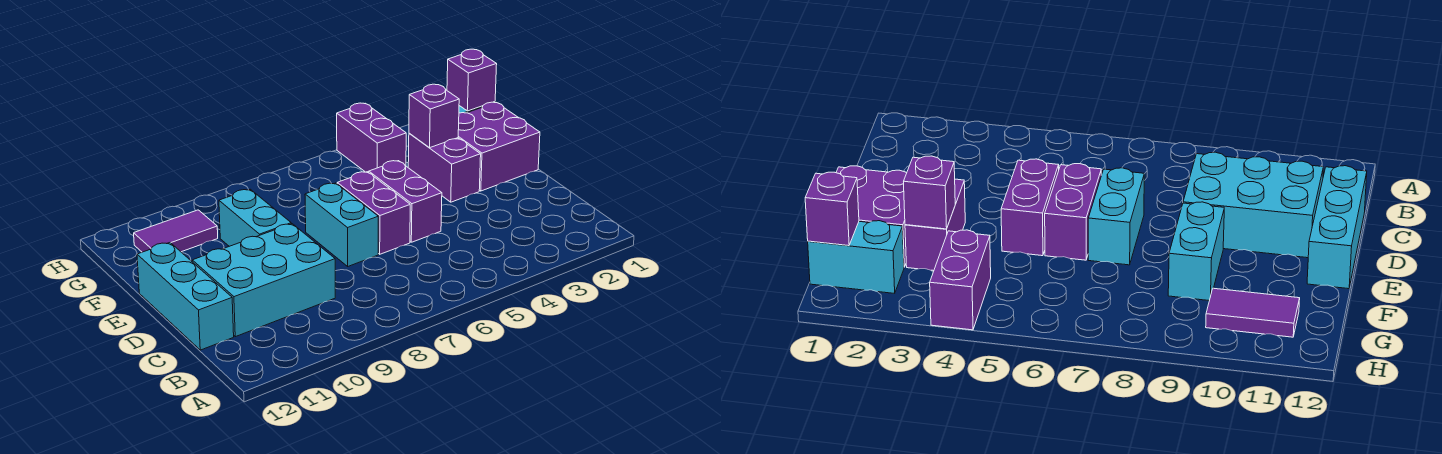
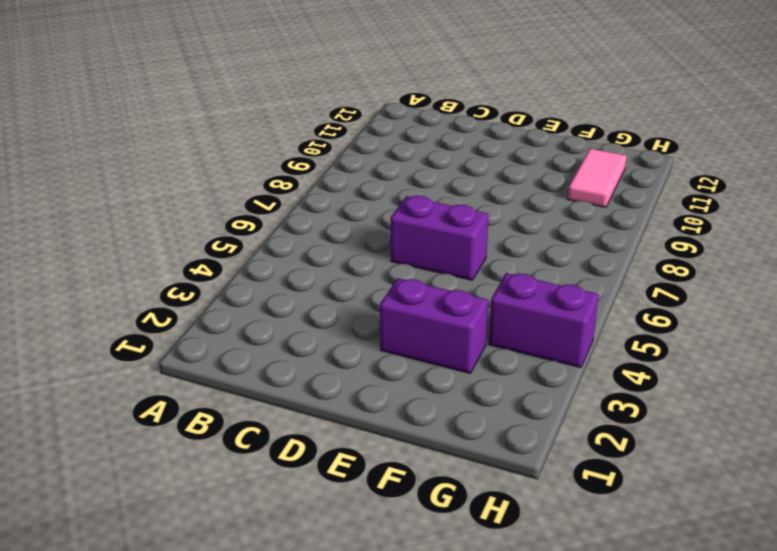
pink 1x2 tile [568,149,627,207] -> purple 1x2 tile [134,210,218,252]
none -> cyan 2x3 brick [192,224,335,337]
none -> cyan 1x3 brick [137,243,234,350]
none -> purple 1x2 brick [369,161,442,242]

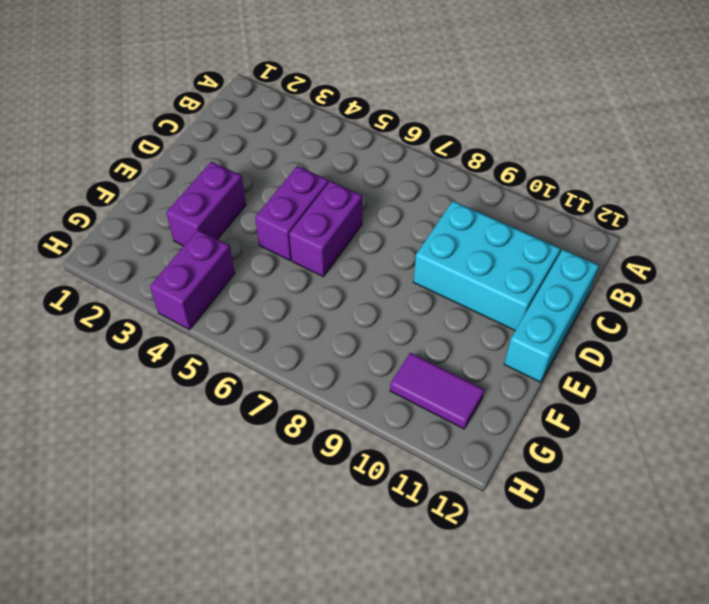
none -> cyan 1x2 brick [305,183,378,266]
none -> purple 2x2 brick [458,102,540,191]
none -> cyan 1x2 brick [219,189,291,246]

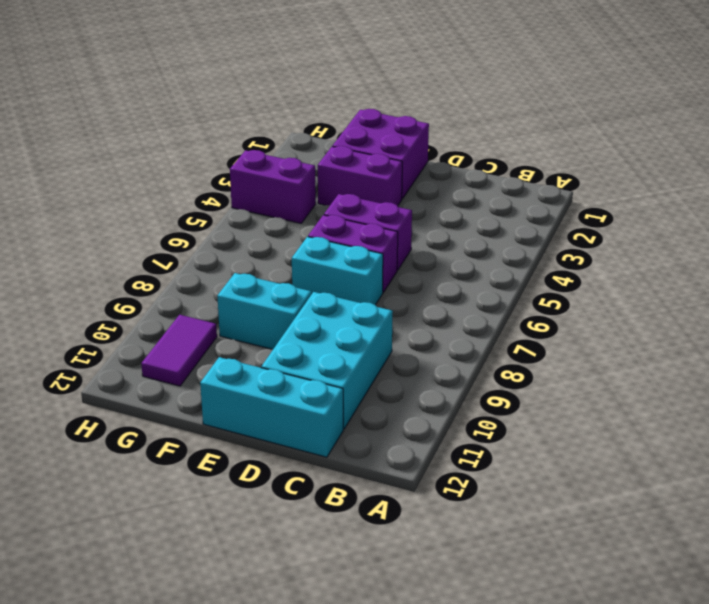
none -> cyan 1x2 brick [808,221,904,293]
none -> purple 1x1 brick [409,84,459,148]
none -> purple 1x1 brick [447,49,497,111]

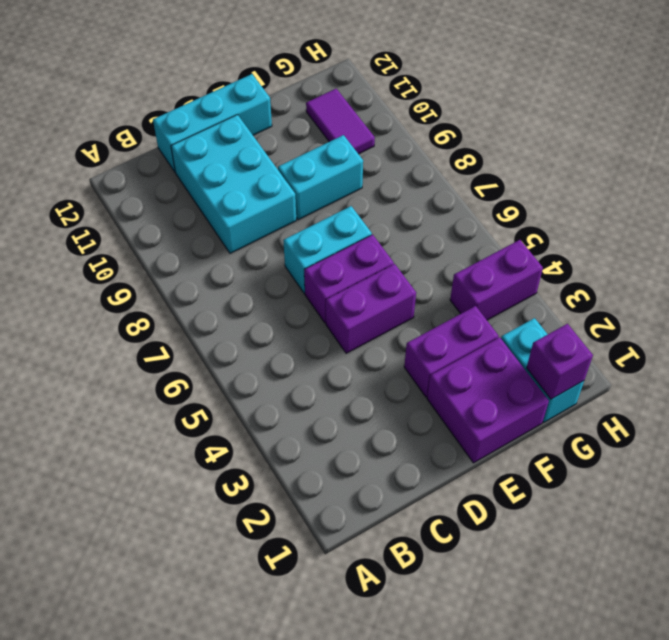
none -> purple 1x1 brick [409,84,459,148]

